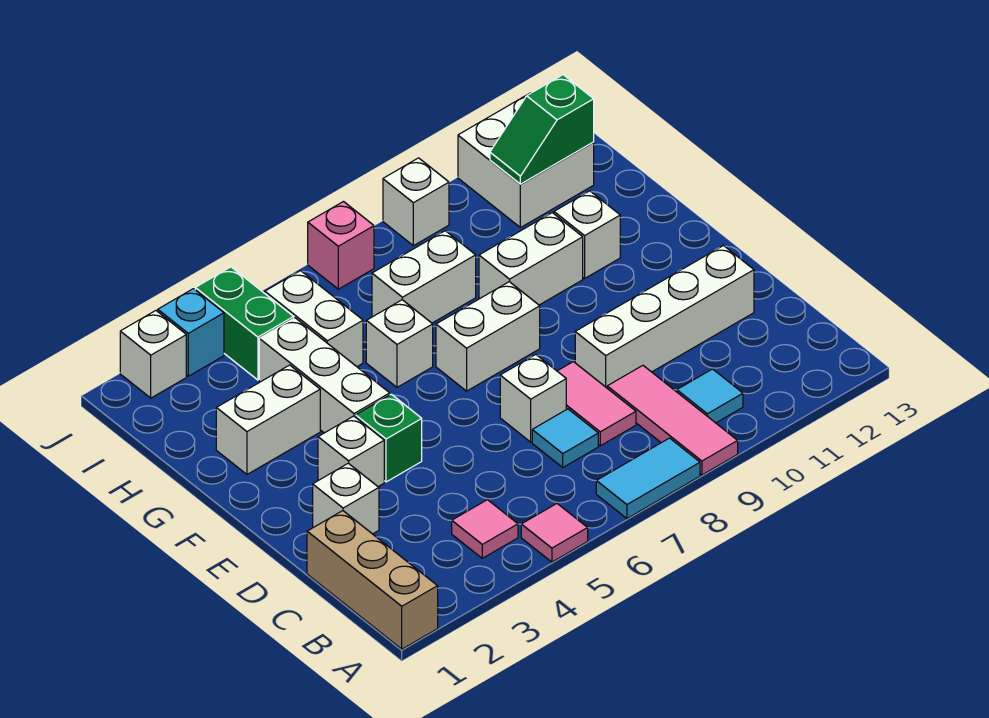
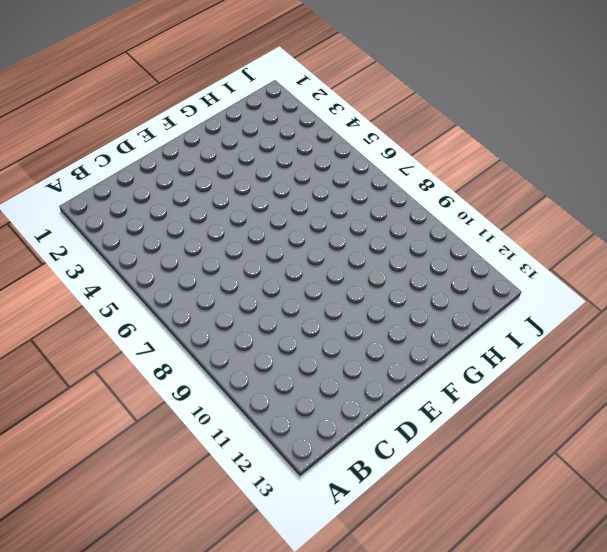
none -> tan 1x3 brick [307,511,438,649]
none -> pink 1x1 tile [521,504,588,562]
none -> cyan 1x2 tile [596,438,700,518]

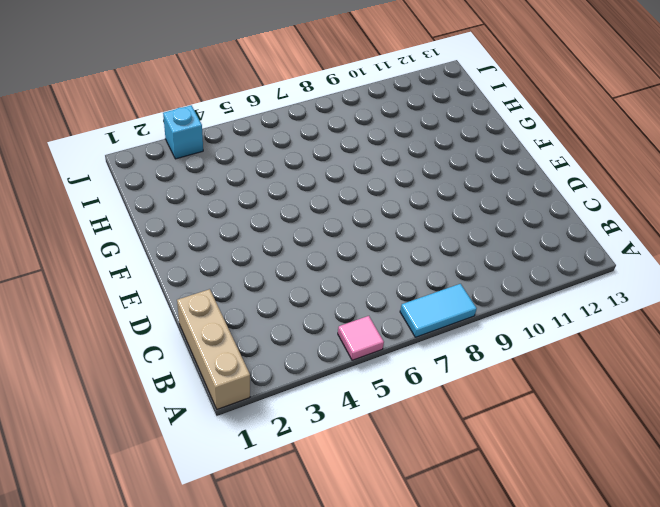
none -> pink 1x3 tile [607,365,738,475]
none -> pink 1x1 tile [452,500,518,558]
none -> cyan 1x1 tile [677,369,743,423]

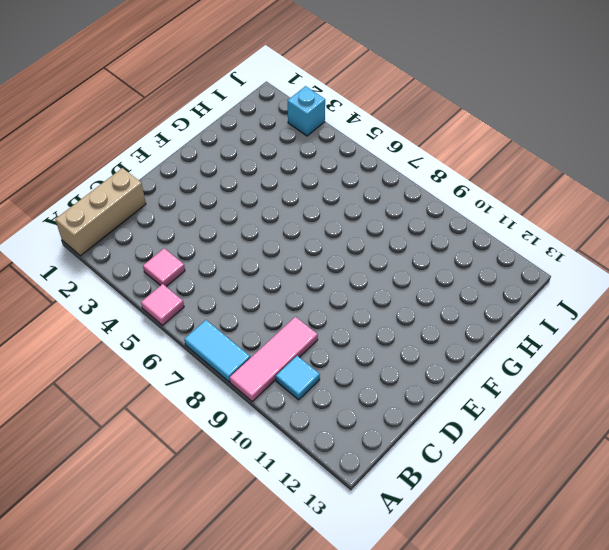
none -> cyan 1x1 tile [532,409,598,467]
none -> pink 1x2 tile [558,362,636,446]
none -> white 1x1 brick [313,463,379,534]

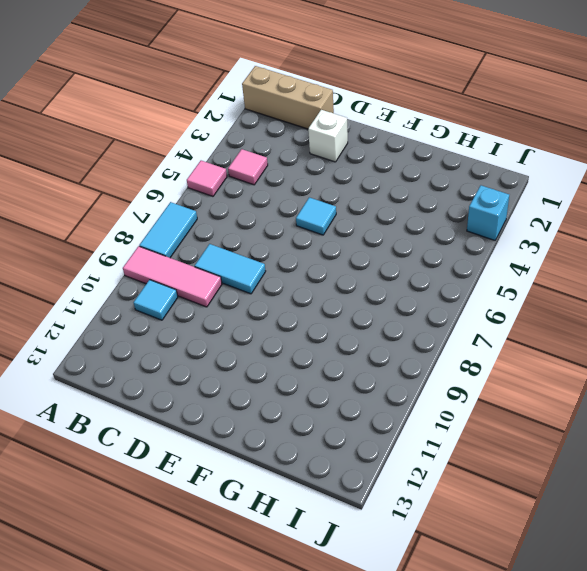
cyan 1x2 tile [195,244,266,294] -> pink 1x2 tile [558,362,636,446]
cyan 1x1 tile [296,197,336,235] -> cyan 1x1 tile moved to [532,409,598,467]
none -> white 1x1 brick [500,355,566,442]
none -> white 1x4 brick [575,246,754,388]
none -> white 1x1 brick [318,416,384,487]

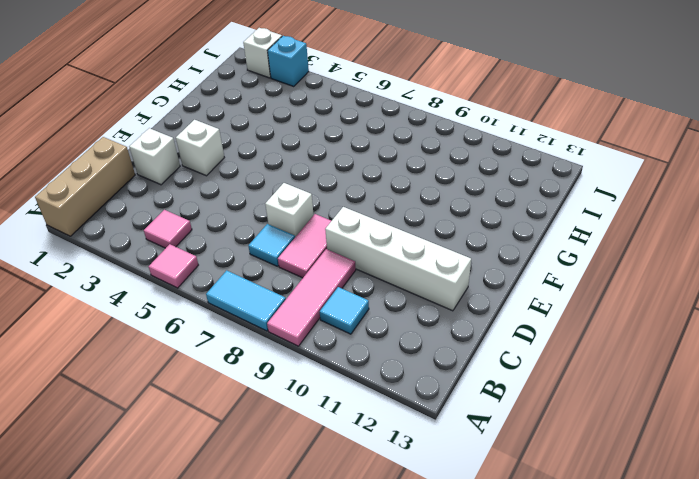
none -> green 1x1 brick [356,394,422,482]
none -> white 1x3 brick [259,318,390,433]
none -> white 1x2 brick [436,282,540,391]

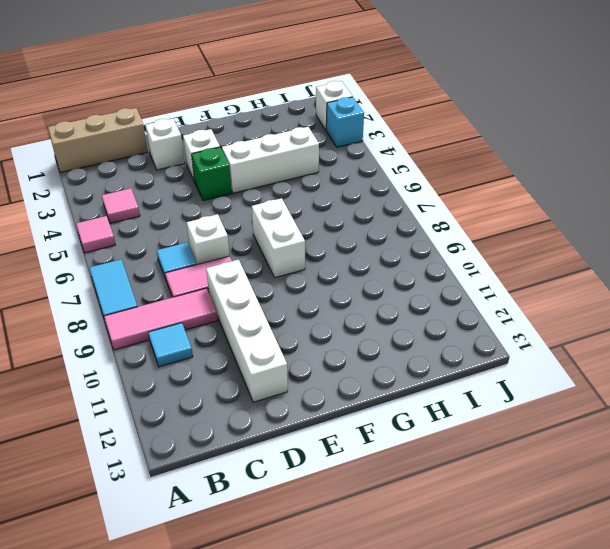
none -> white 1x2 brick [216,365,320,474]
none -> white 1x1 brick [366,300,433,387]
none -> white 1x2 brick [479,213,583,305]

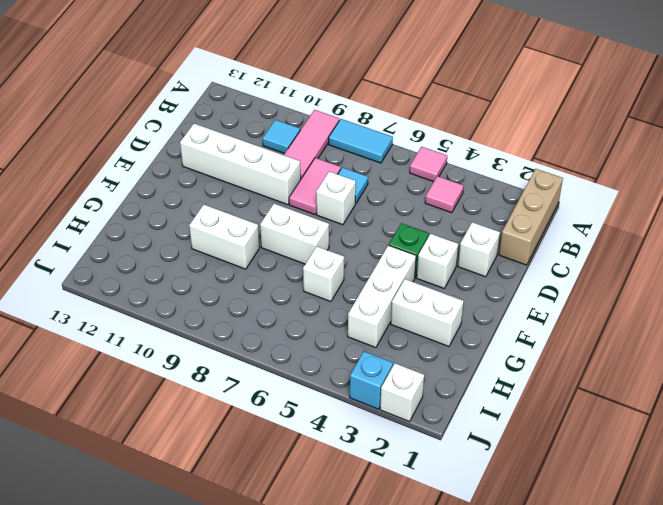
none -> white 1x1 brick [554,191,620,278]
none -> white 1x2 brick [265,271,363,366]
none -> white 1x2 brick [372,231,476,323]

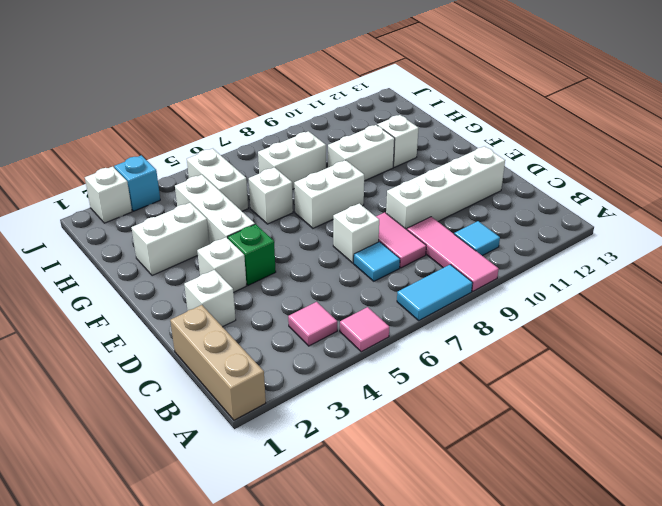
none -> green 1x2 brick [195,267,294,380]
none -> white 2x2 brick [458,93,594,228]
none -> pink 1x1 brick [308,202,374,289]

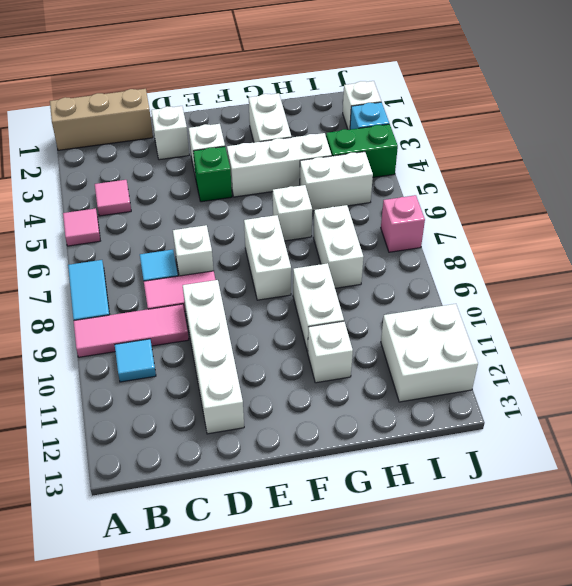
none -> white 1x1 brick [383,158,449,246]
none -> green 1x2 slope [490,75,594,184]

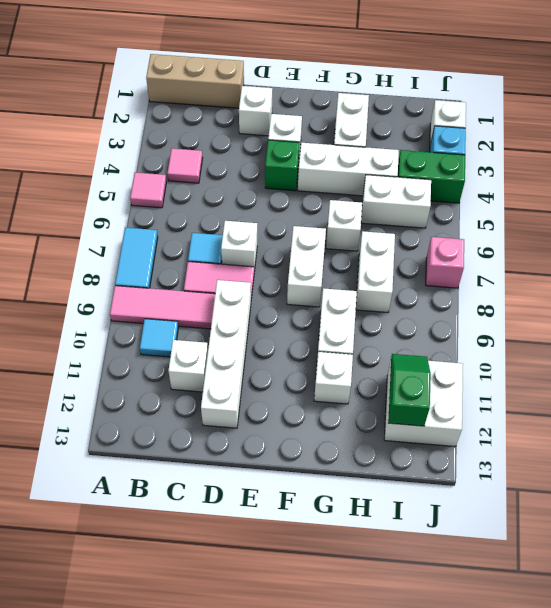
white 1x1 brick [168,340,208,392] -> white 1x1 brick moved to [383,158,449,246]

